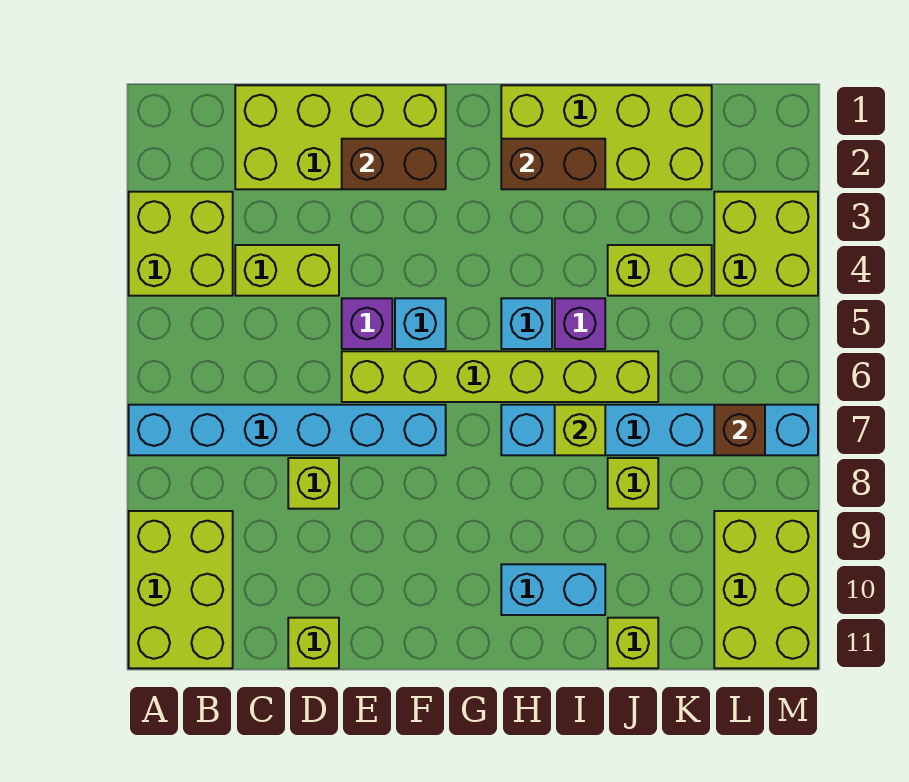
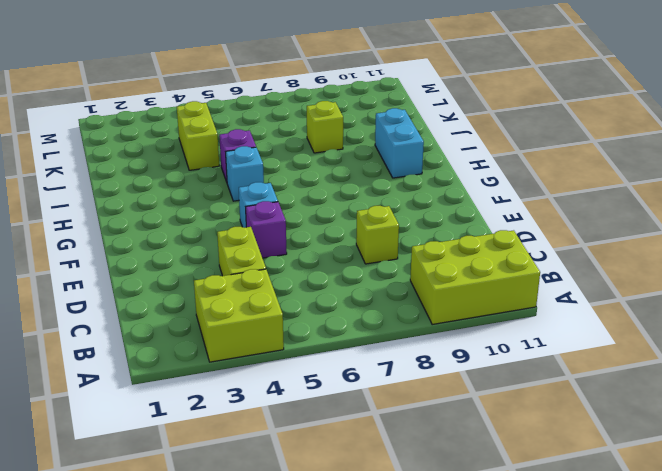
none -> cyan 1x6 brick [129,405,446,455]
none -> lime 2x4 brick [235,85,446,189]
none -> lime 1x1 brick [288,618,339,668]

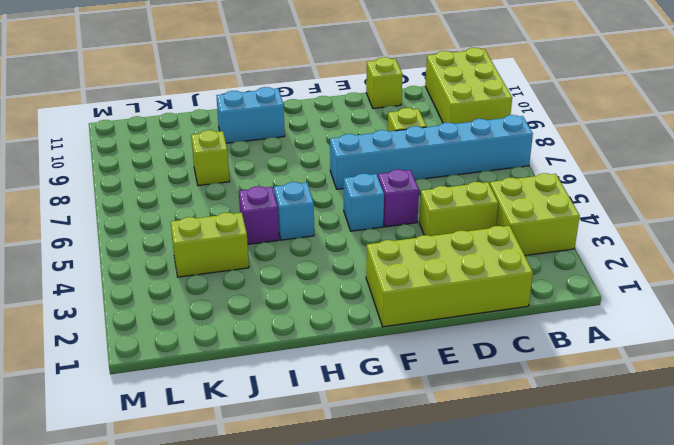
none -> lime 1x6 brick [342,351,658,402]
none -> lime 2x4 brick [501,85,712,189]
none -> cyan 1x6 brick [501,405,818,455]

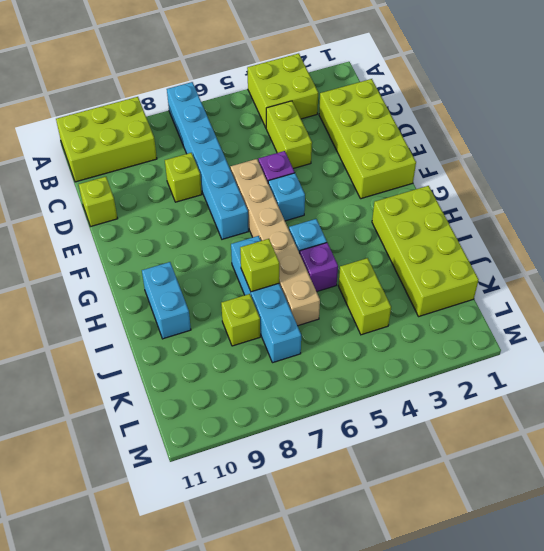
tan 1x6 brick [230,159,320,326] -> lime 1x6 brick [342,351,658,402]
cyan 1x4 brick [231,236,301,363] -> cyan 1x6 brick [501,405,818,455]
none -> lime 1x1 brick [608,618,658,668]
none -> lime 2x2 brick [714,192,818,296]
none -> lime 2x3 brick [714,511,818,668]

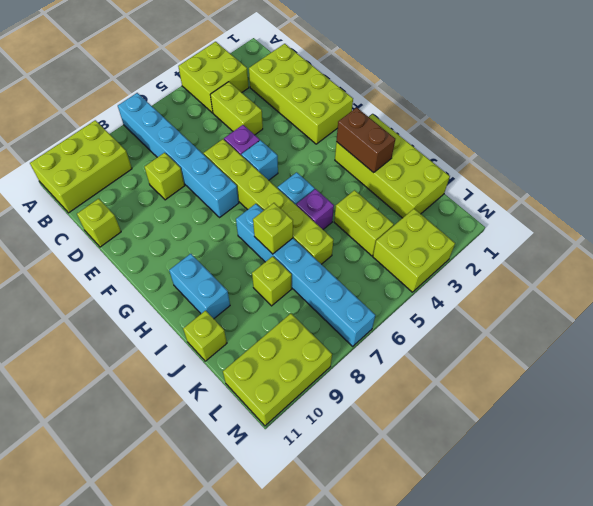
none -> brown 1x2 brick [342,139,446,189]
none -> brown 1x1 brick [714,405,765,455]

